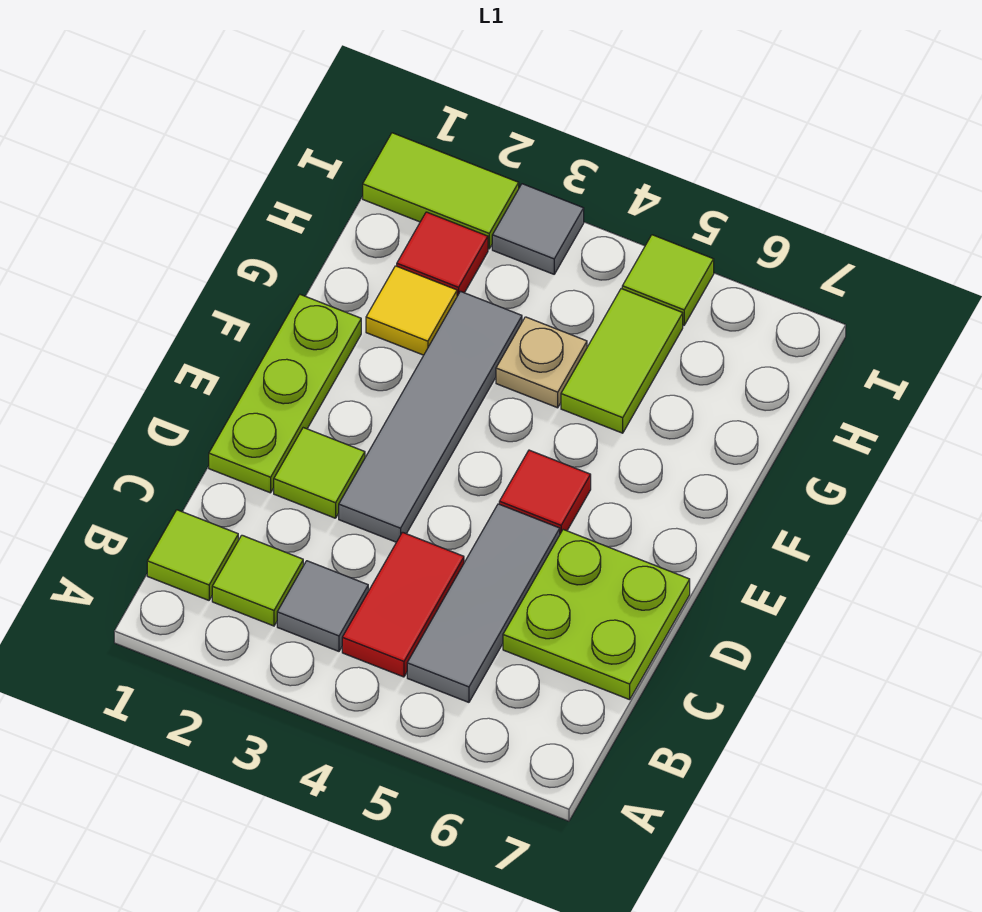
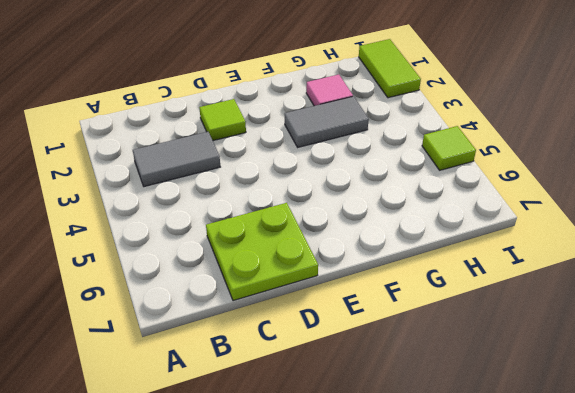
grey 1x2 tile [133,132,220,187] -> grey 1x1 tile [277,561,368,651]
grey 1x2 tile [285,96,369,147] -> grey 1x4 tile [339,291,522,542]
pink 1x1 tile [306,75,353,106] -> yellow 1x1 tile [366,266,457,355]
none -> lime 1x1 tile [147,510,238,600]
none -> lime 1x1 tile [212,535,303,626]
none -> red 1x2 tile [342,532,464,677]

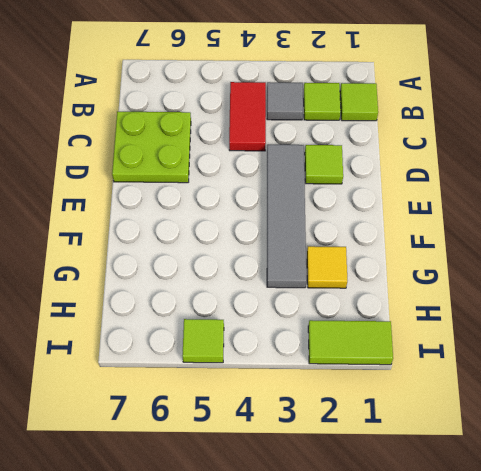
none -> grey 1x3 tile [407,504,560,702]
none -> lime 1x3 plate [209,295,361,493]
none -> red 1x1 tile [499,450,591,534]

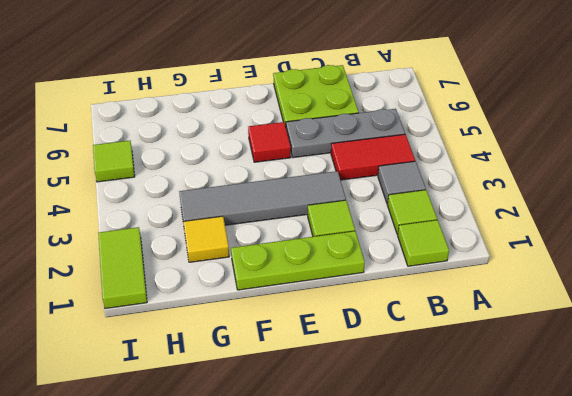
grey 1x3 plate [286,109,405,158] -> grey 1x3 tile [407,504,560,702]
none -> tan 1x1 plate [496,317,587,408]
none -> lime 1x2 tile [561,289,683,433]
none -> red 1x1 tile [397,212,488,296]

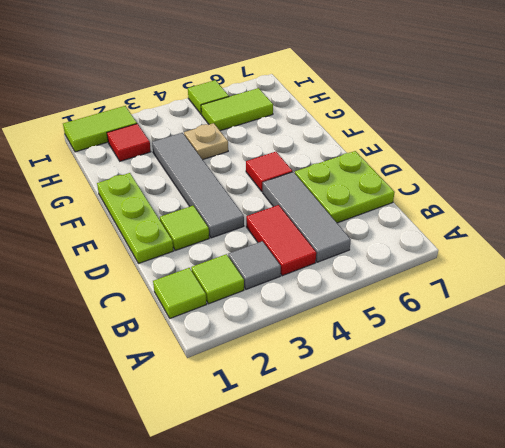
lime 1x2 tile [201,88,273,131] -> lime 1x2 tile turned to [561,289,683,433]
none -> yellow 1x1 tile [366,266,457,355]
none -> grey 1x1 tile [492,184,584,274]

